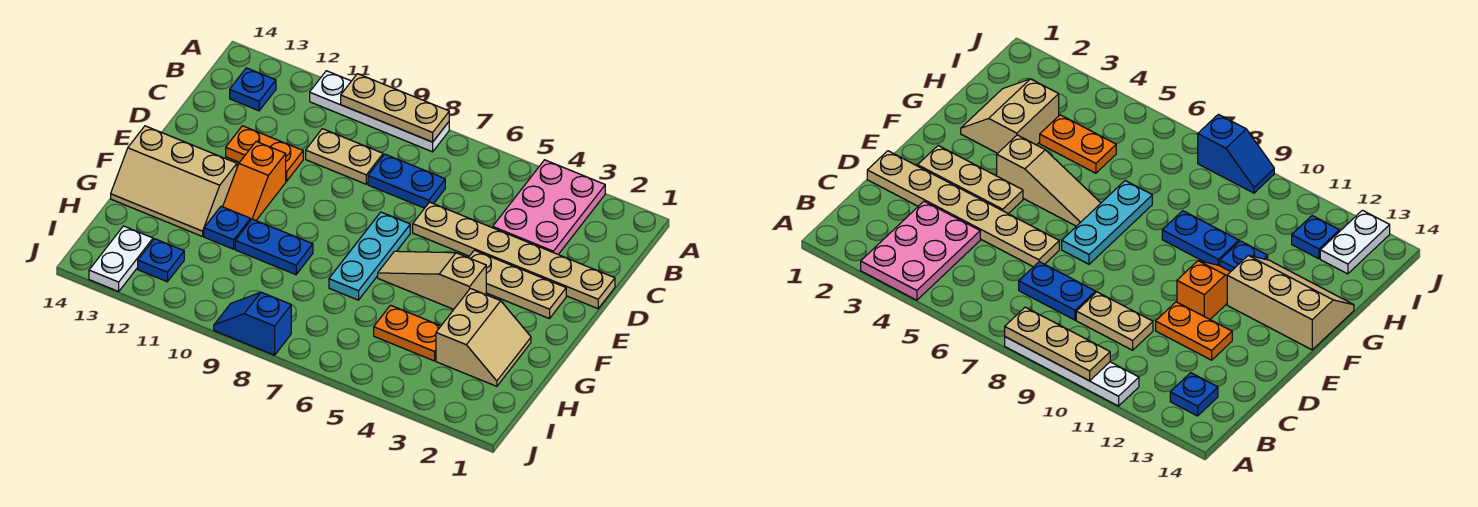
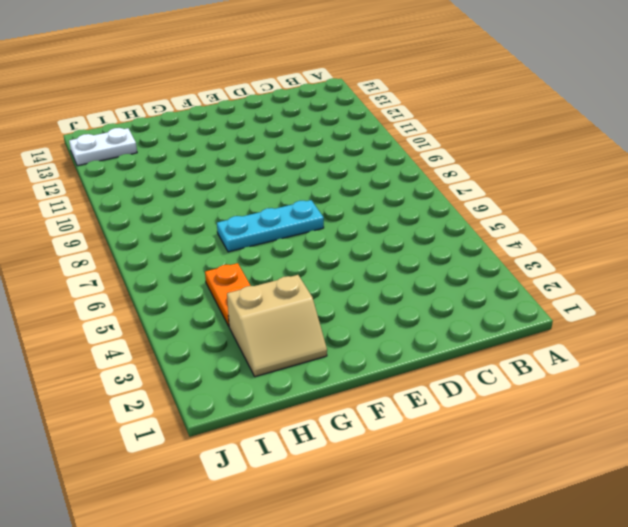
none -> pink 2x3 plate [493,160,605,254]
none -> white 1x4 plate [310,71,449,152]
none -> blue 1x1 plate [230,68,276,111]

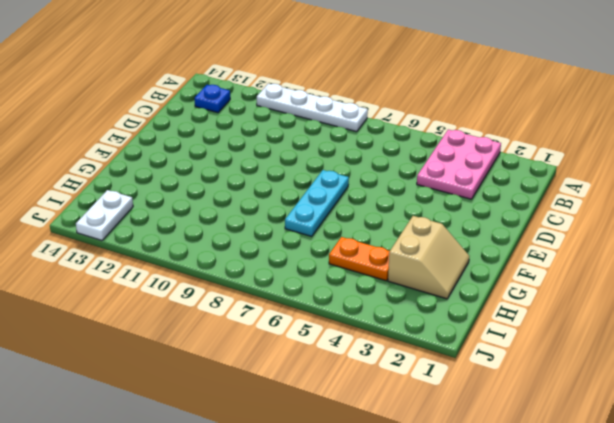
none -> blue 1x2 plate [368,154,445,208]
none -> tan 1x2 plate [306,129,383,184]
none -> tan 1x6 plate [413,202,615,309]

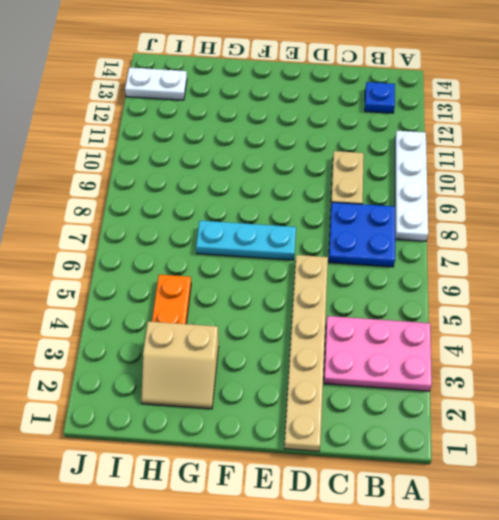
blue 2x2 plate [329,202,395,267] -> blue 1x2 plate [368,154,445,208]
none -> orange 1x2 plate [226,126,303,181]
none -> tan 1x3 plate [468,250,566,319]
none -> orange 1x2 slope [223,142,286,220]

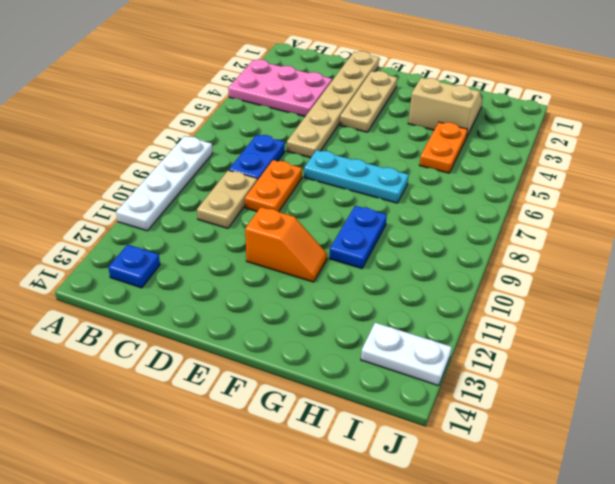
orange 1x2 plate [245,160,302,212] -> orange 1x2 plate moved to [226,126,303,181]
none -> tan 1x3 slope [378,251,486,309]
none -> tan 2x3 slope [111,126,237,237]
none -> blue 1x1 plate [204,206,251,249]

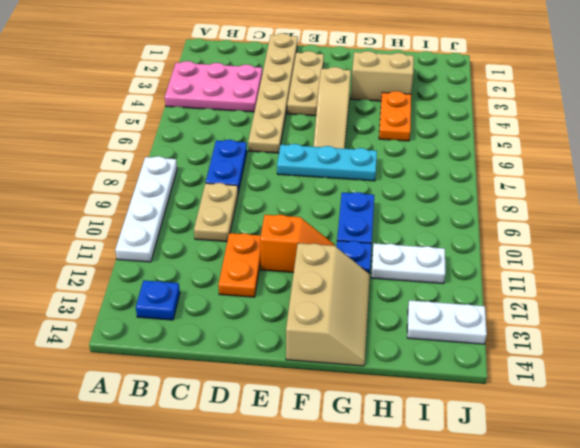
white 1x2 plate [371,243,445,284] -> none
none -> blue 1x1 plate [138,239,184,282]
none -> blue 1x2 slope [214,292,291,355]
none -> tan 1x3 plate [341,74,449,142]

